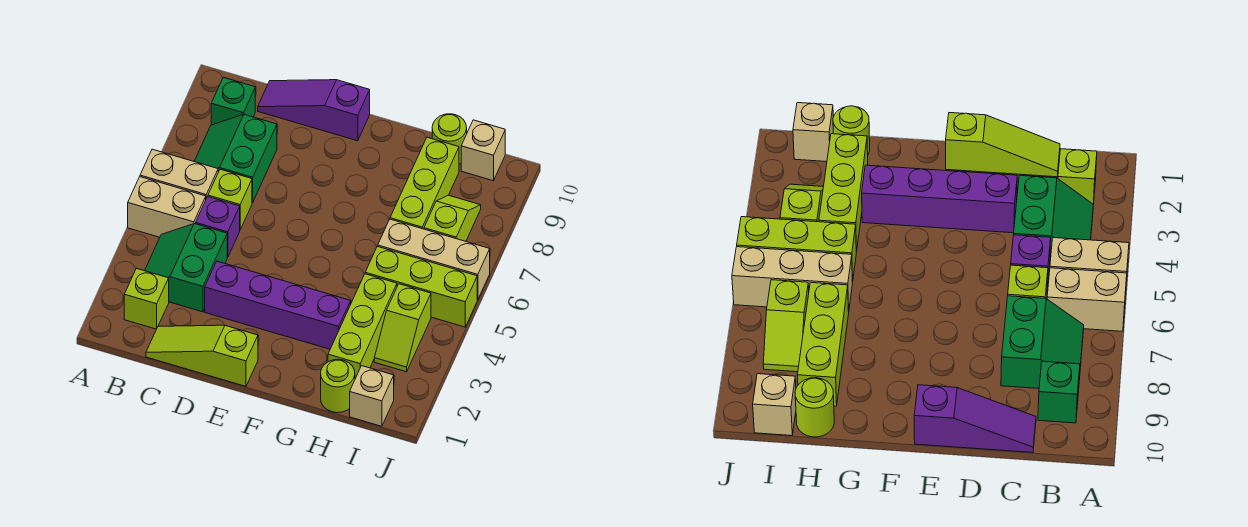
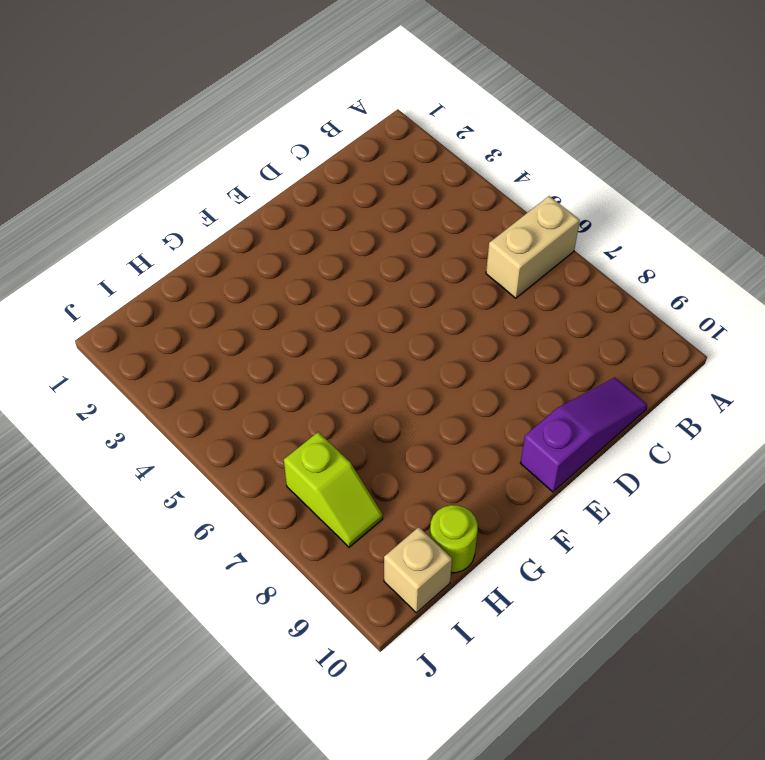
none -> tan 1x2 brick [128,177,206,237]
none -> lime 1x1 brick [124,269,169,329]
none -> green 2x2 slope [145,224,227,312]

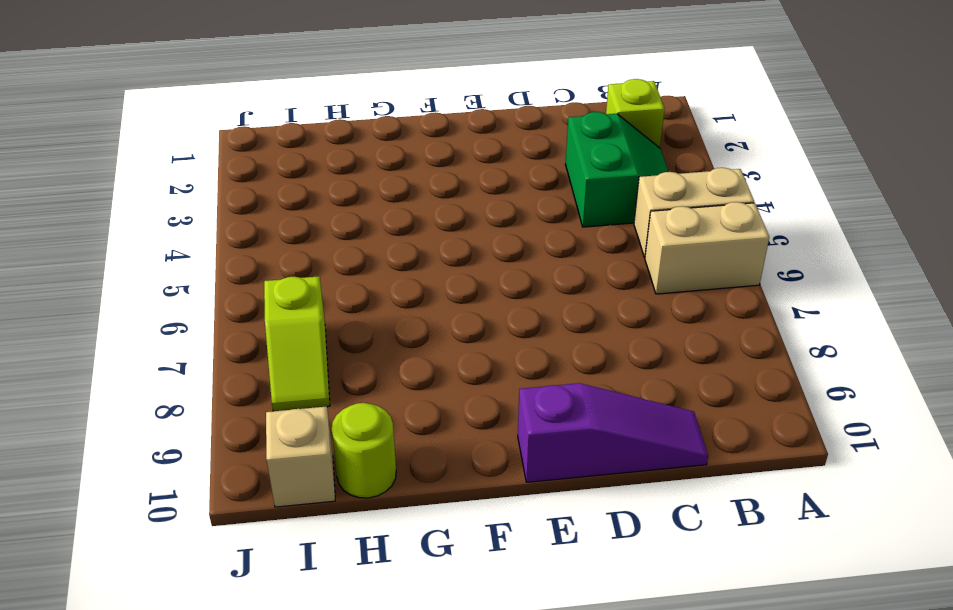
none -> green 2x2 slope [194,114,277,203]
none -> green 1x1 brick [211,77,255,125]
none -> lime 1x3 slope [146,325,258,386]

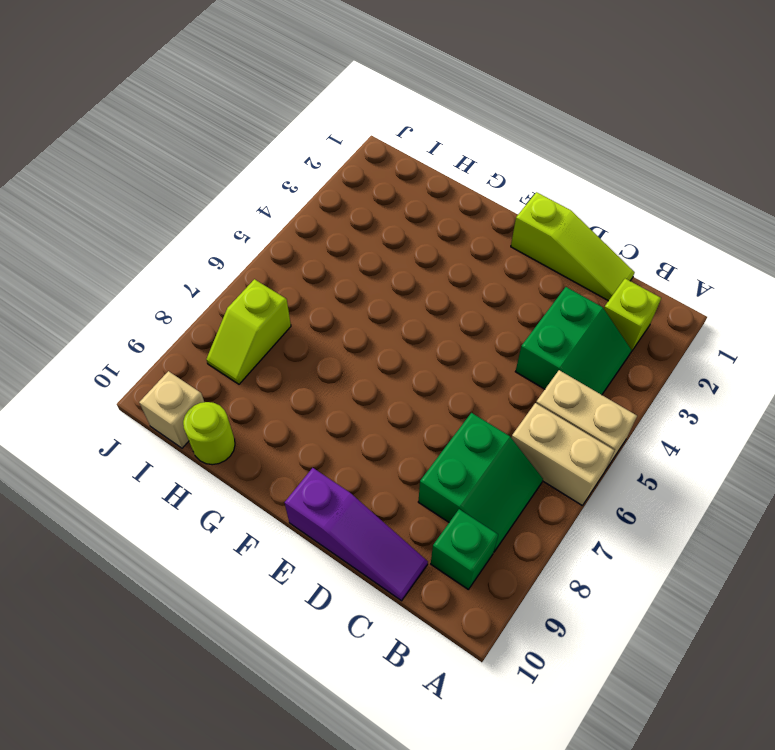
none -> purple 1x1 brick [196,197,240,257]
none -> lime 1x1 brick [208,169,252,229]
none -> purple 1x4 brick [205,261,351,349]

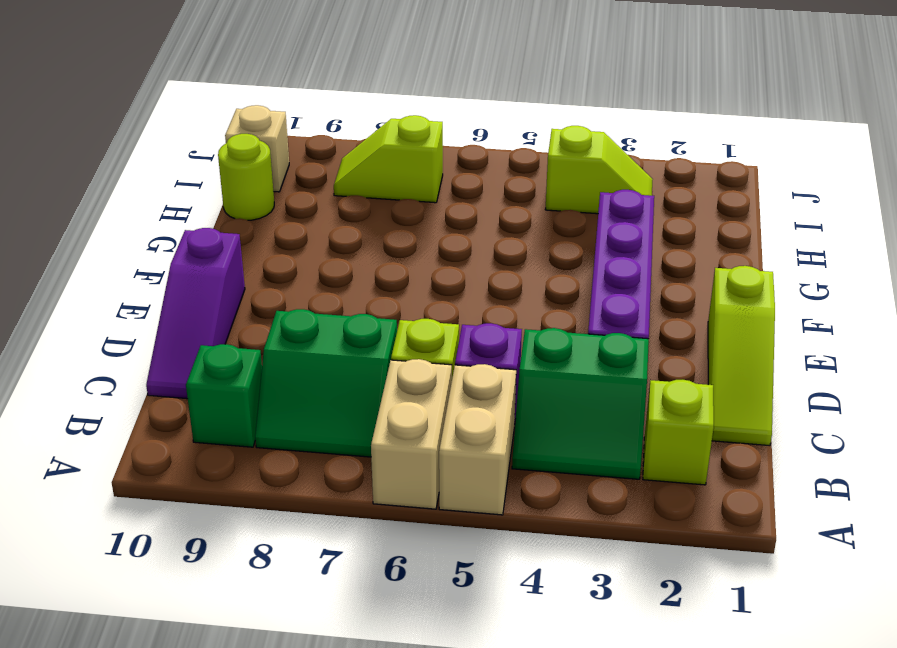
none -> lime 1x1 round brick [321,359,355,413]
none -> lime 1x3 brick [328,274,397,379]
none -> lime 1x3 brick [365,246,477,327]

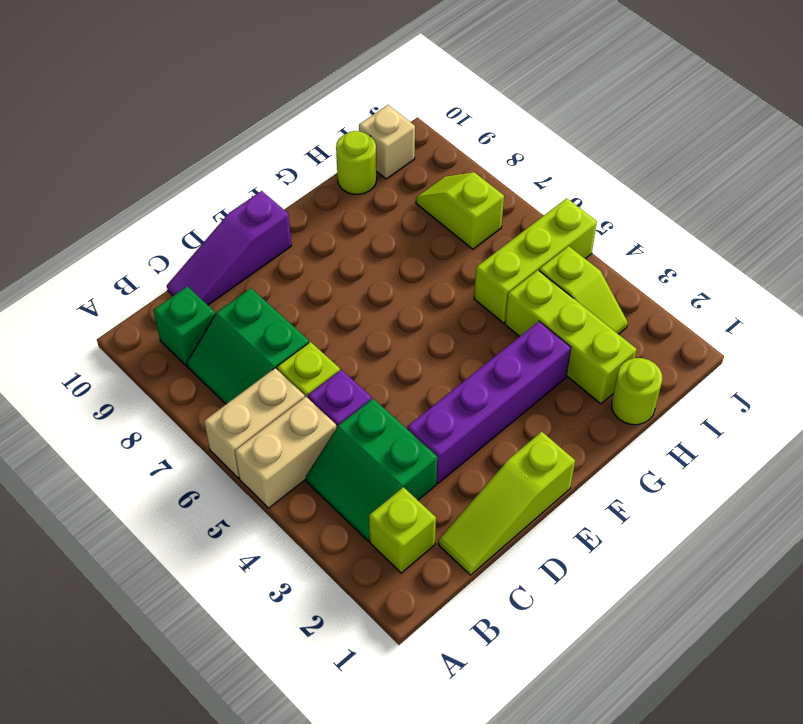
none -> tan 1x3 brick [378,219,490,300]
none -> lime 1x3 brick [390,137,459,229]
none -> tan 1x1 brick [350,366,394,426]

